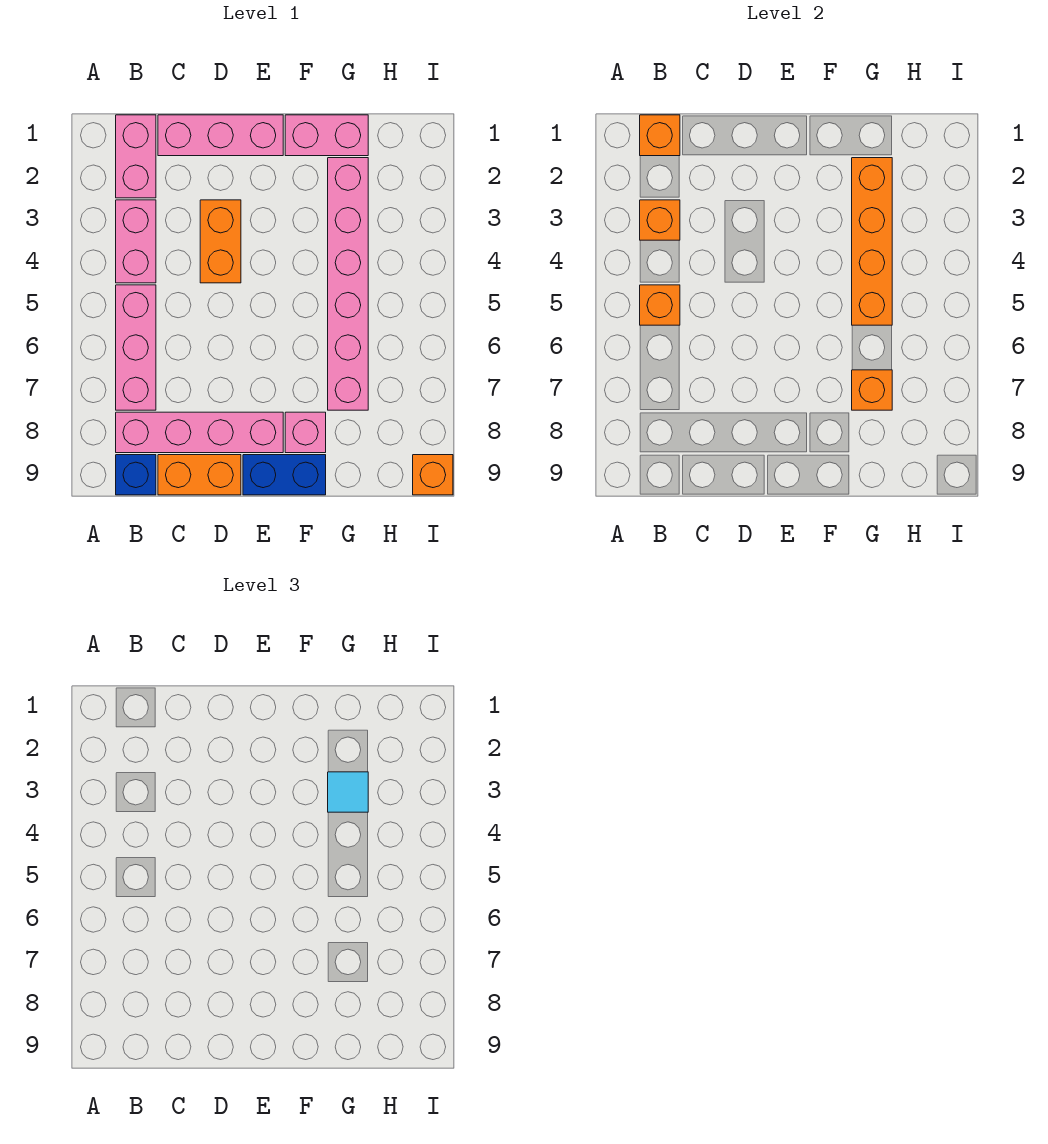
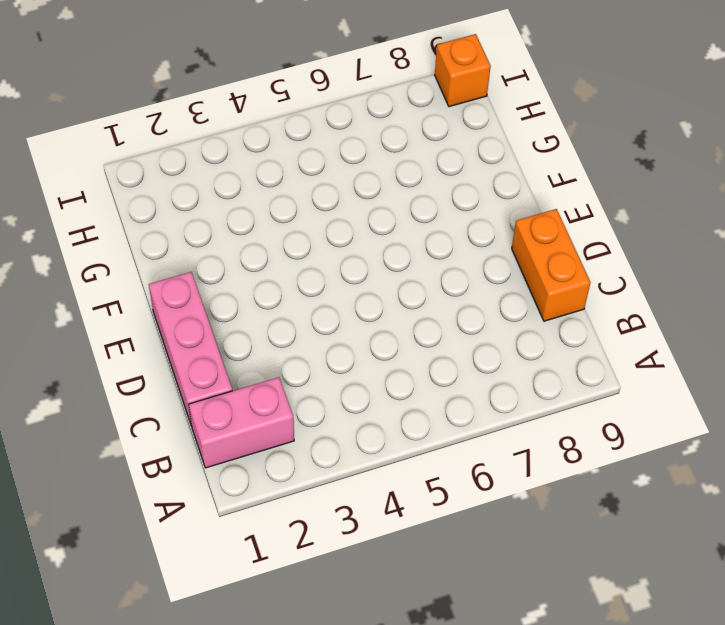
none -> pink 1x2 brick [116,200,156,283]
none -> pink 1x3 brick [116,285,156,410]
none -> pink 1x4 brick [116,412,283,453]

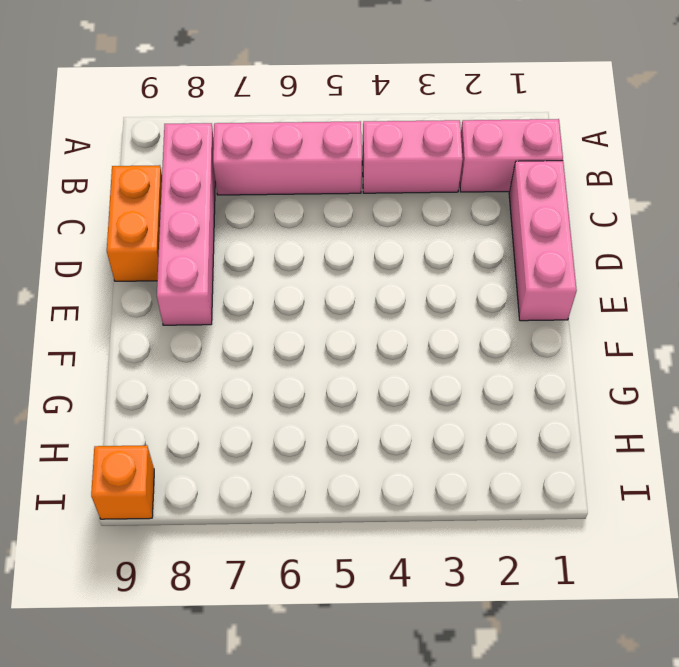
none -> blue 1x1 brick [116,455,156,495]
none -> orange 1x2 brick [200,200,241,283]
none -> blue 1x2 brick [243,455,326,495]

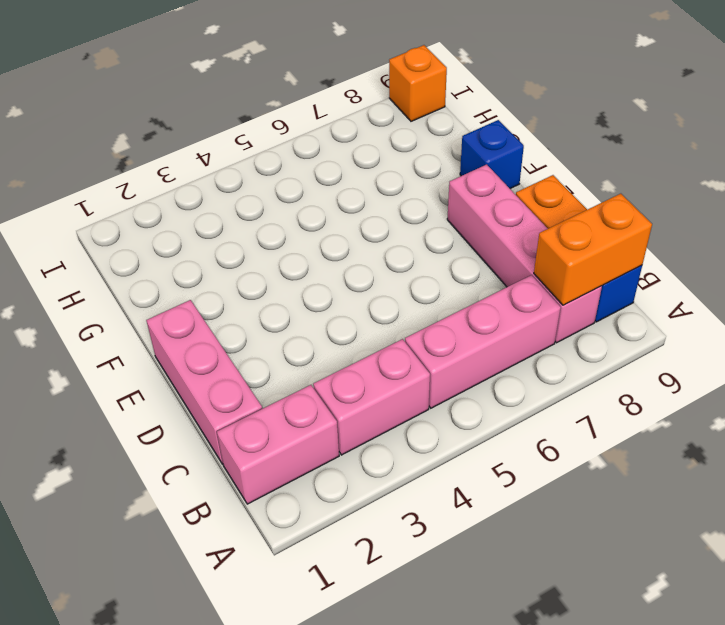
orange 1x2 brick [534,194,652,305] -> orange 1x2 brick moved to [200,200,241,283]
blue 1x1 brick [460,120,524,189] -> blue 1x2 brick [243,455,326,495]
none -> pink 1x2 brick [285,115,368,156]
none -> pink 1x1 brick [285,412,326,453]
none -> pink 1x6 brick [328,158,368,410]

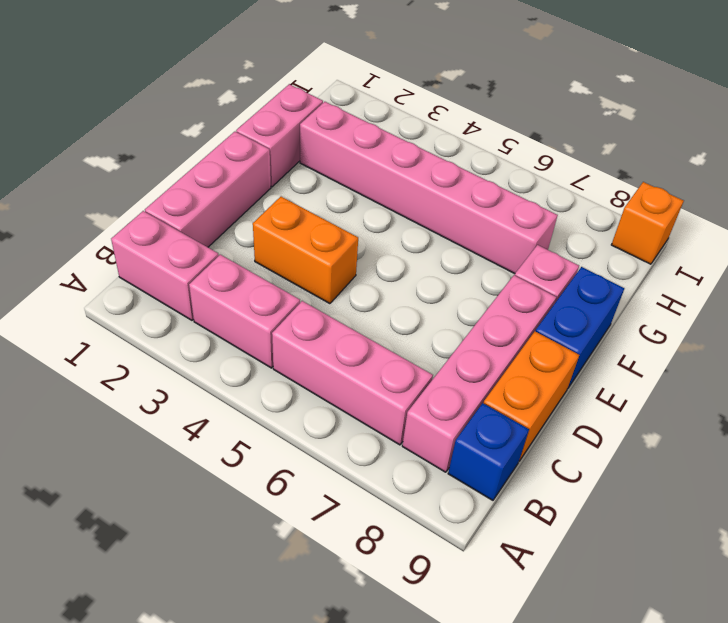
none -> orange 1x1 brick [640,115,680,156]
none -> orange 1x1 brick [640,200,680,240]
none -> orange 1x1 brick [640,285,680,325]

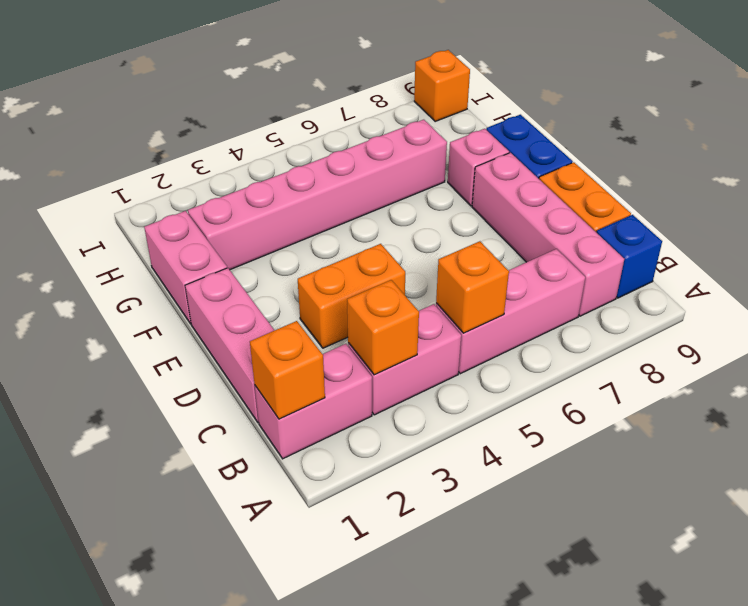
none -> orange 1x4 brick [852,158,892,325]
none -> orange 1x1 brick [852,370,892,410]
none -> cyan 1x1 tile [328,772,368,812]

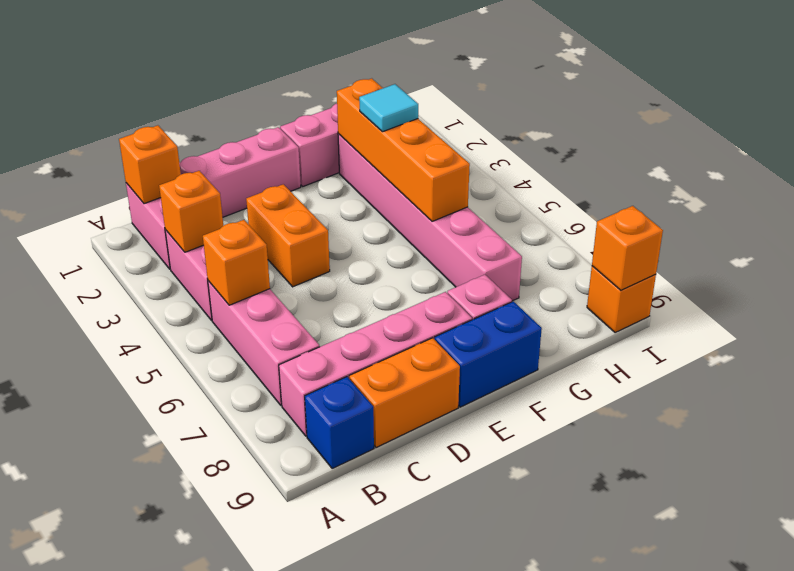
orange 1x1 brick [592,206,663,290] -> orange 1x1 brick moved to [852,370,892,410]

